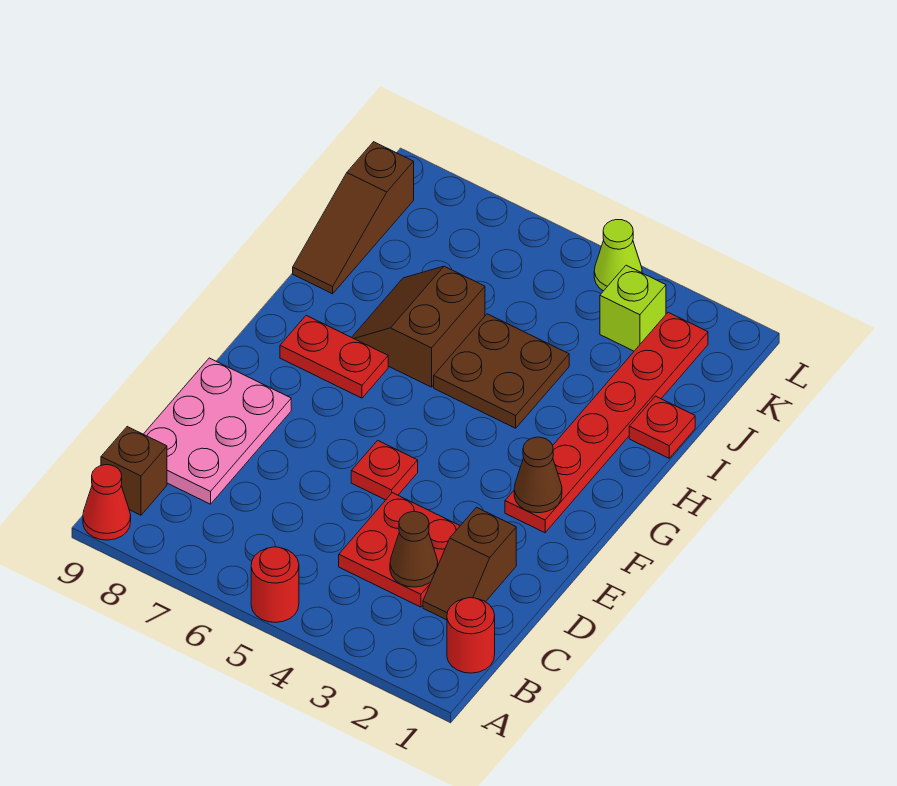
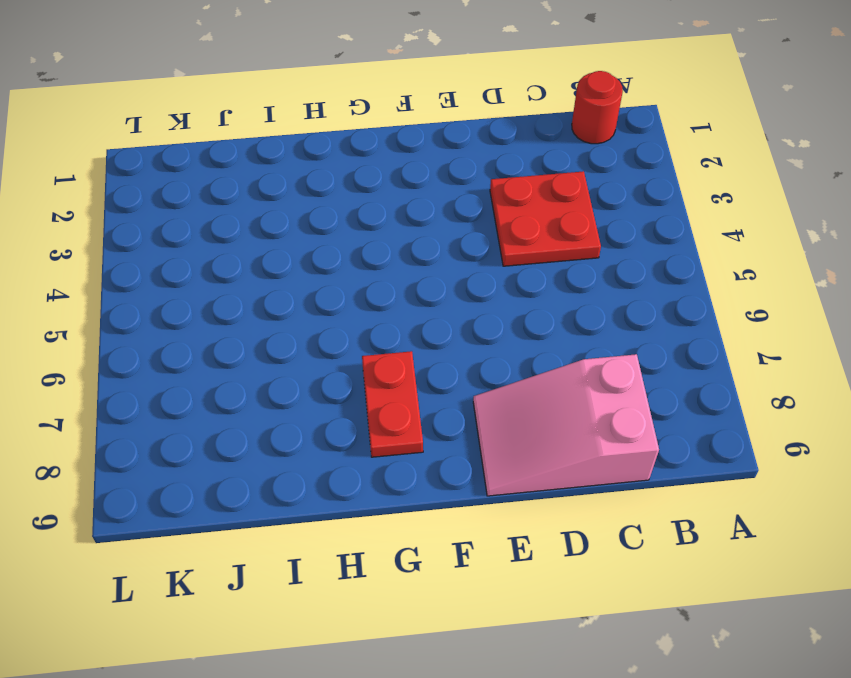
pink 2x3 slope [473,354,659,496] -> pink 2x3 plate [144,358,291,504]
none -> red 1x1 round brick [251,547,299,622]
none -> red 1x1 cone [83,465,131,540]
none -> brown 1x1 brick [101,427,167,515]

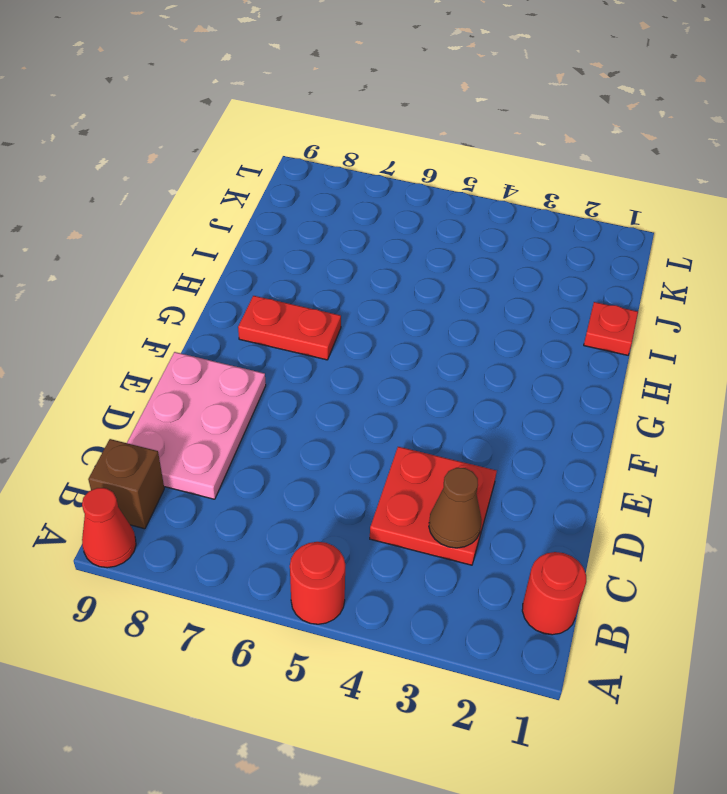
none -> brown 1x2 slope [423,507,516,620]
none -> red 1x1 plate [351,440,418,500]
none -> red 1x6 plate [505,312,708,533]

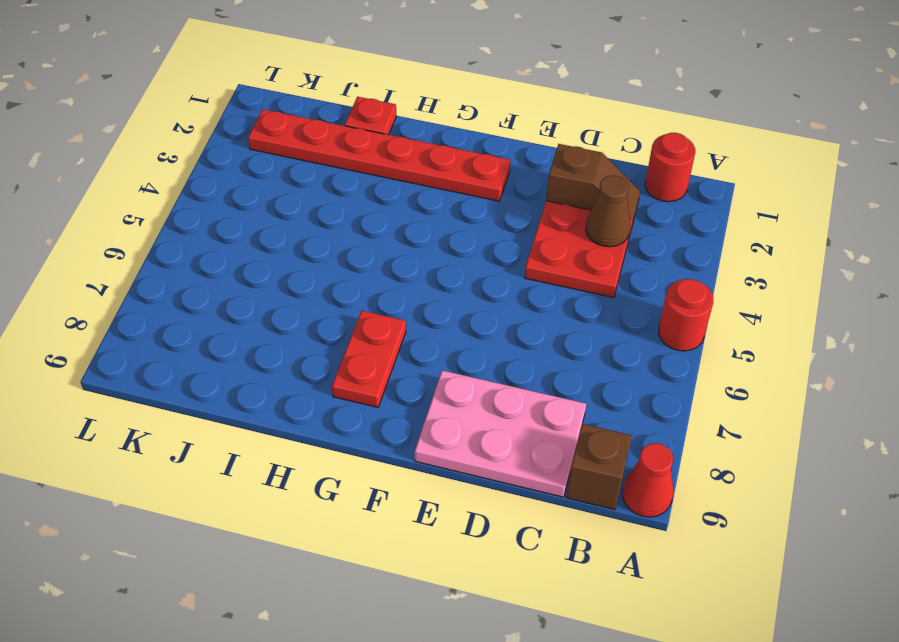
none -> red 1x1 plate [351,440,418,500]
none -> brown 2x2 plate [434,314,569,428]
none -> brown 2x2 slope [352,266,485,387]

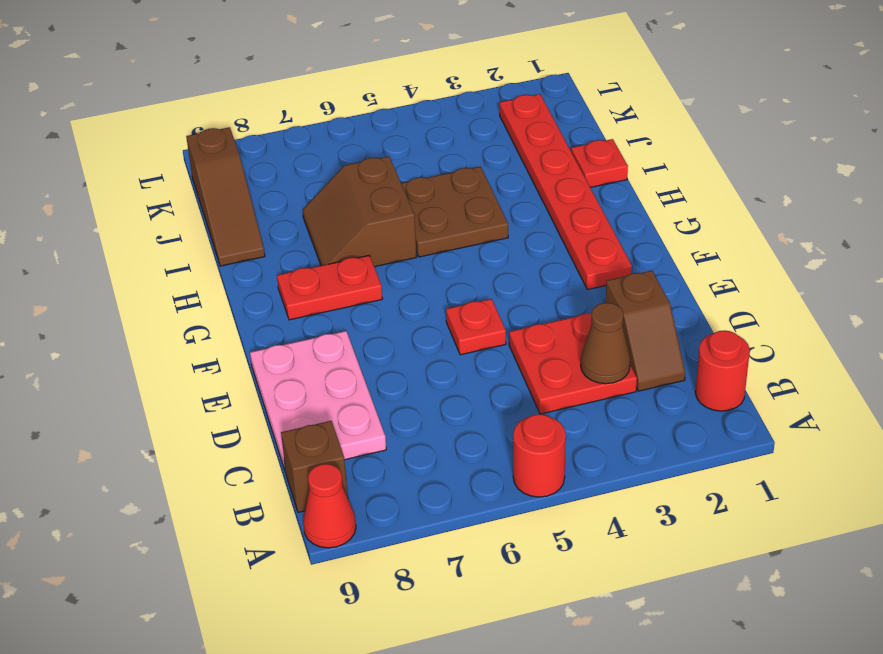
none -> lime 1x1 brick [600,265,666,351]
none -> lime 1x1 cone [594,220,642,291]
none -> brown 1x1 cone [514,437,562,513]

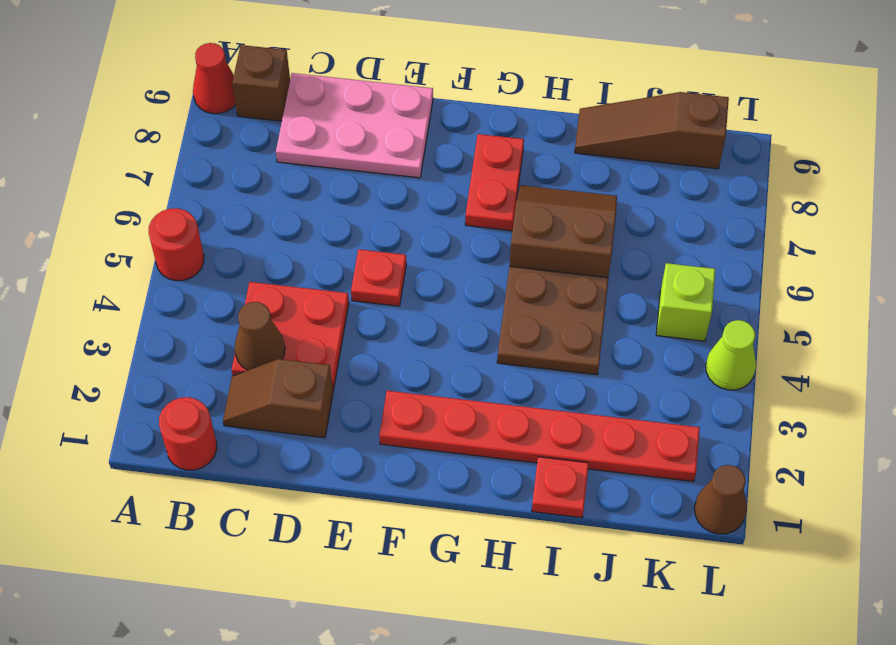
lime 1x1 brick [656,263,715,341] -> lime 1x1 brick moved to [600,265,666,351]
brown 1x1 cone [694,465,747,534] -> brown 1x1 cone moved to [514,437,562,513]

